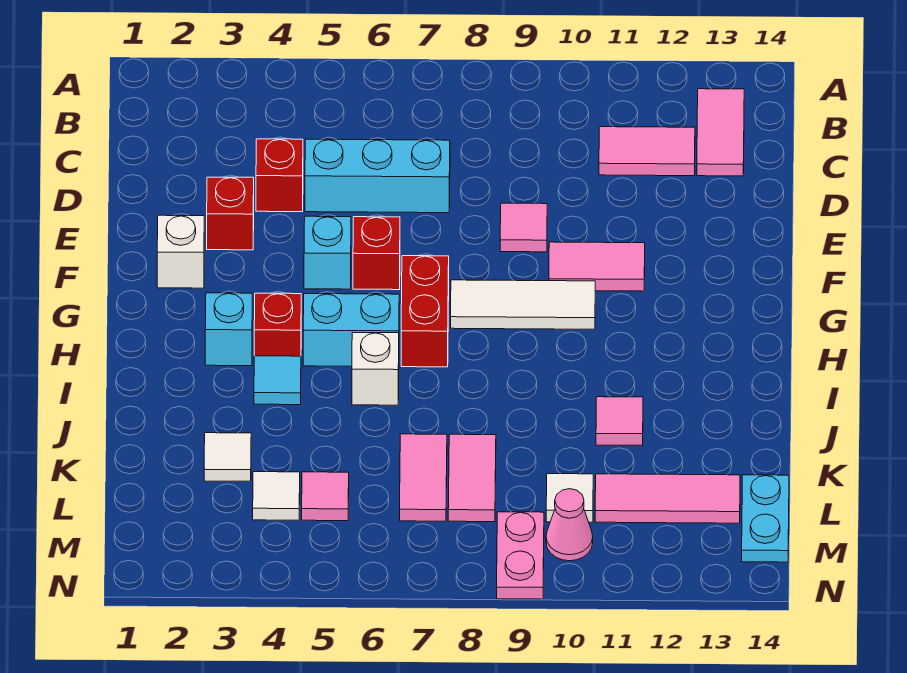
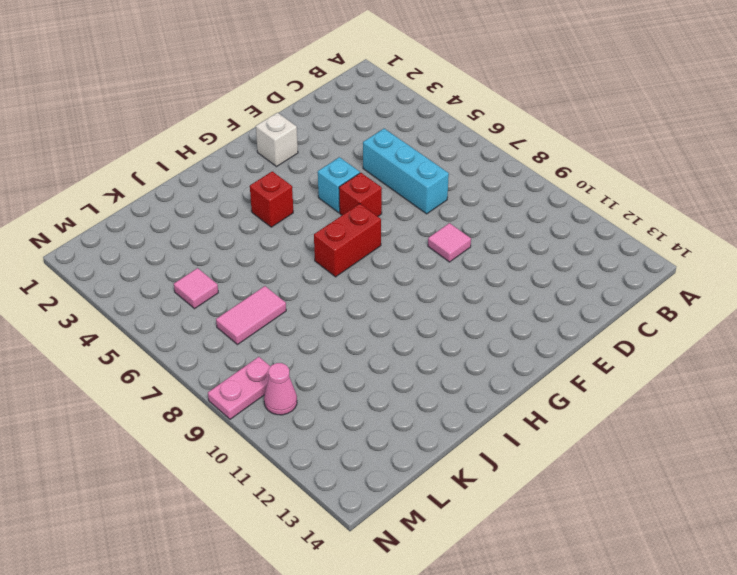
none -> pink 1x2 tile [697,89,744,176]
none -> pink 1x2 tile [599,127,695,176]
none -> red 1x1 brick [256,139,303,212]

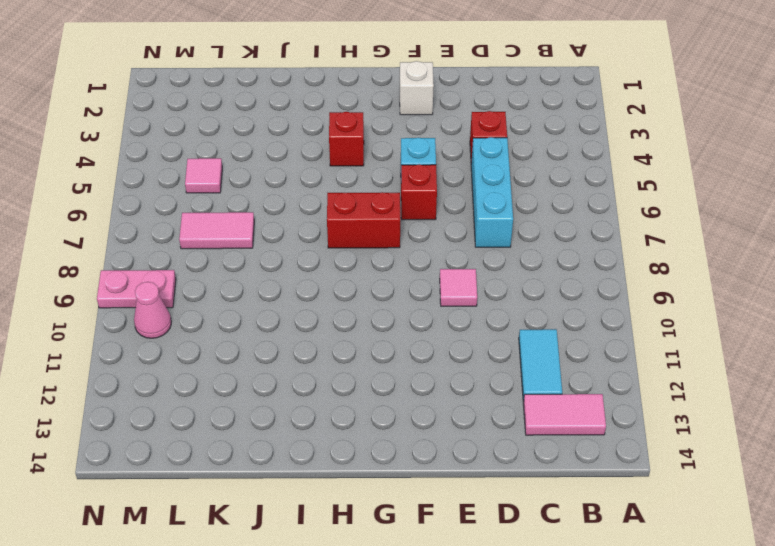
cyan 1x2 tile [519,329,562,401] -> pink 1x2 tile [599,127,695,176]
none -> red 1x1 brick [207,177,254,250]
none -> pink 1x2 tile [549,242,645,291]
none -> white 1x3 tile [451,280,595,329]

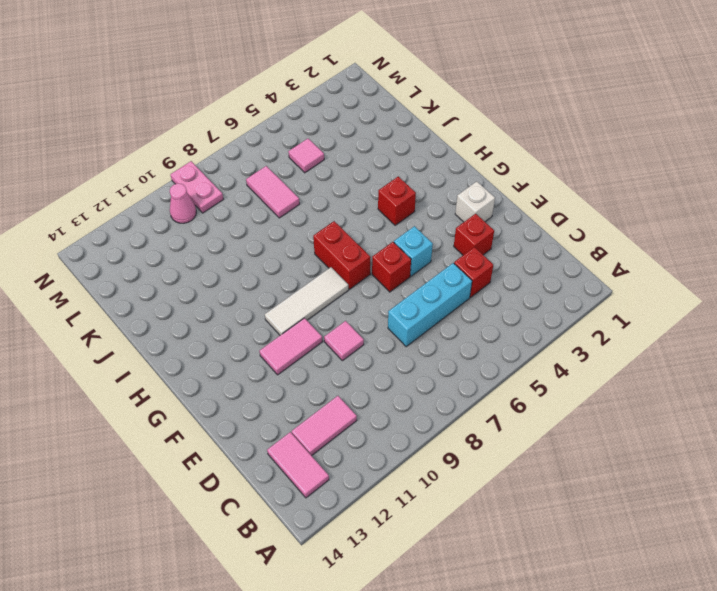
none -> cyan 1x1 brick [205,293,252,366]
none -> cyan 1x2 brick [303,294,399,366]
none -> cyan 1x1 tile [254,356,301,405]

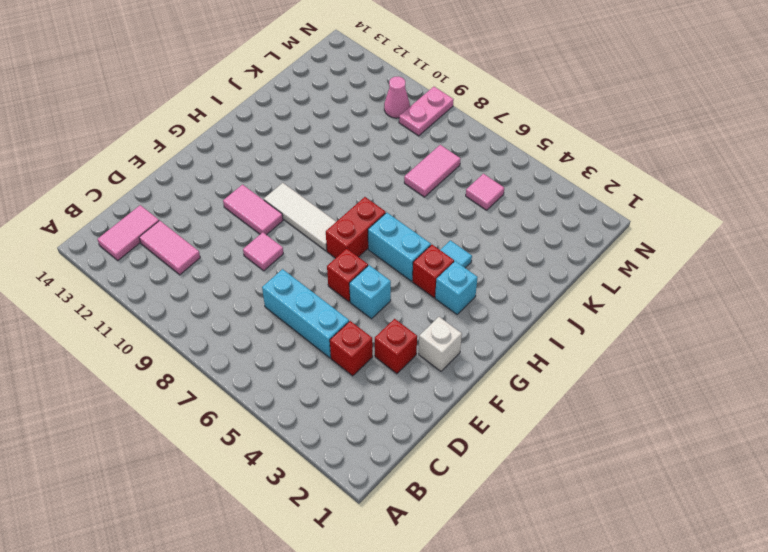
none -> white 1x1 brick [352,333,399,405]
none -> pink 1x1 tile [596,397,643,446]
none -> white 1x1 tile [204,433,251,481]

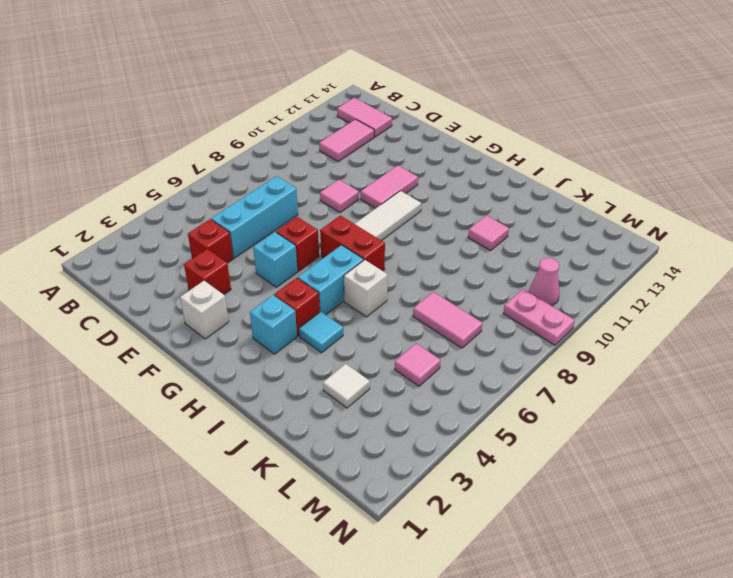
none -> pink 1x2 tile [448,434,496,522]
none -> white 1x1 tile [253,472,300,520]
none -> white 1x1 tile [546,474,593,522]

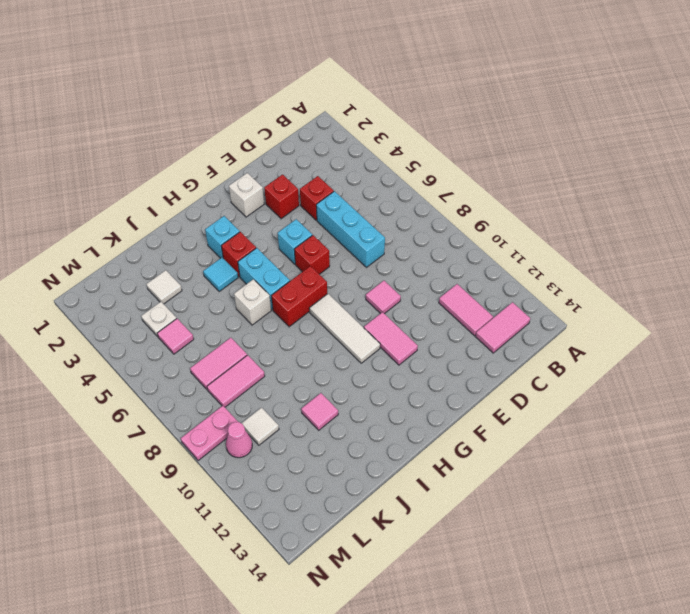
white 1x1 plate [141,302,177,337] -> white 1x1 tile [253,472,300,520]
none -> pink 1x3 tile [595,474,740,523]
none -> cyan 1x2 plate [742,475,789,562]

